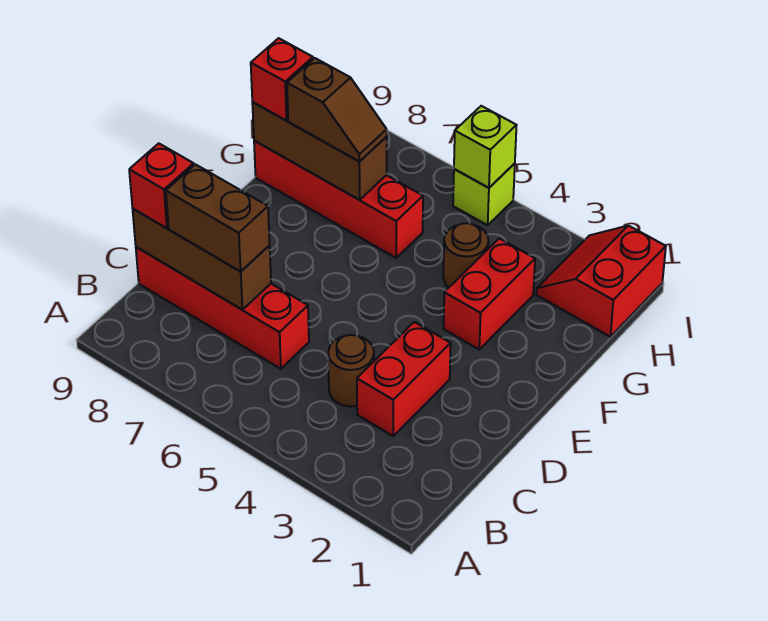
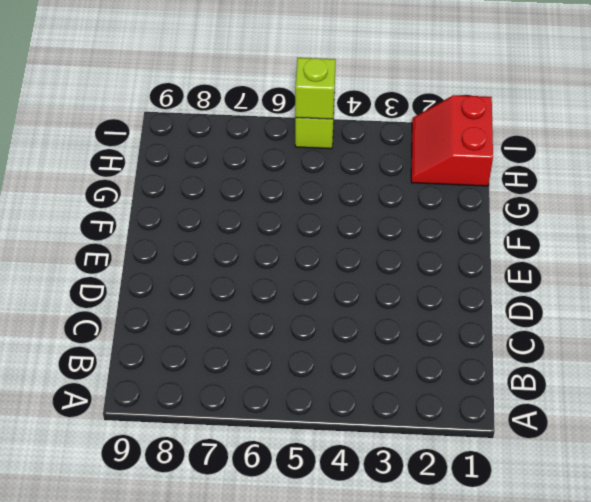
none -> red 1x2 brick [357,322,451,436]
none -> brown 1x1 round brick [328,335,374,407]
none -> red 1x4 brick [136,247,309,369]

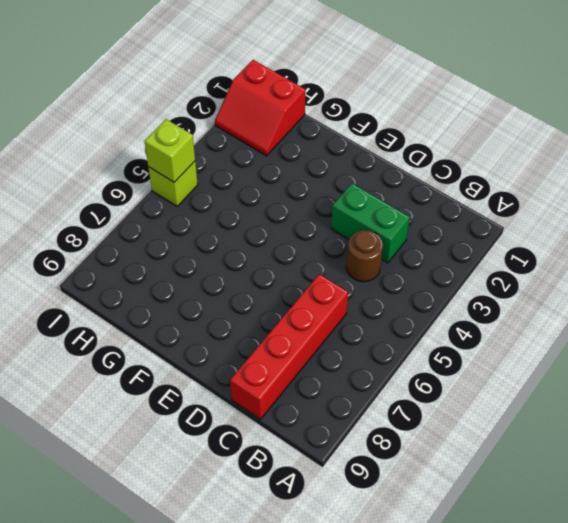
green 1x2 brick [331,183,410,263] -> red 1x2 brick [357,322,451,436]
none -> red 1x2 brick [444,238,535,349]
none -> brown 1x1 round brick [443,223,489,287]
none -> red 1x4 brick [254,141,423,258]

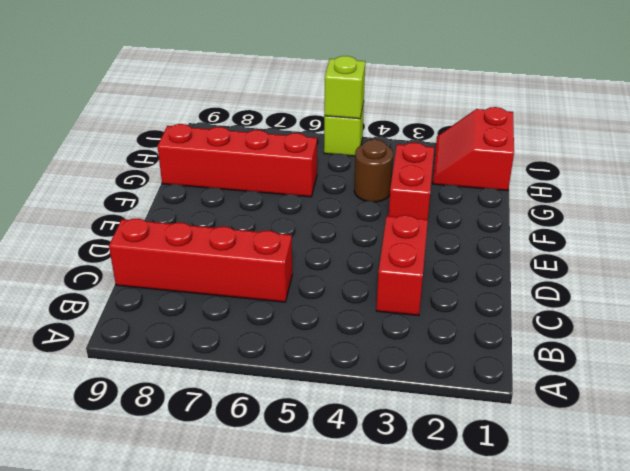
none -> brown 1x1 round brick [328,335,374,407]
none -> brown 1x3 brick [133,209,271,310]
none -> brown 1x3 brick [252,102,387,200]

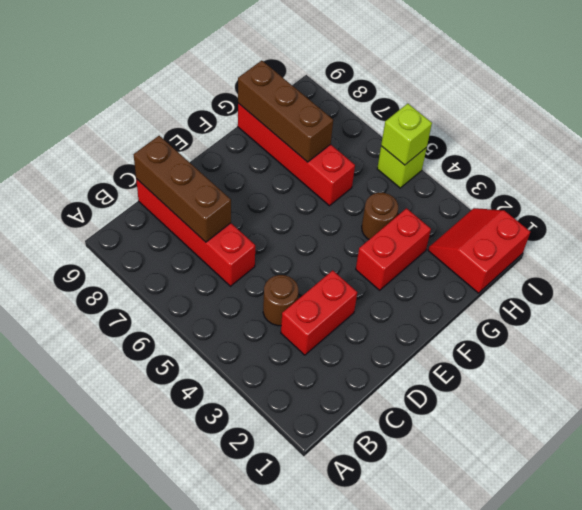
none -> brown 1x2 brick [166,164,270,272]
none -> red 1x1 brick [129,143,194,228]
none -> brown 1x2 slope [287,58,387,161]

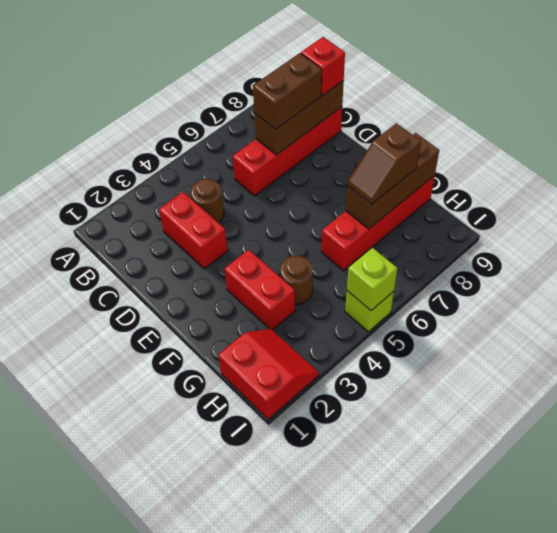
none -> red 1x1 brick [251,38,313,120]

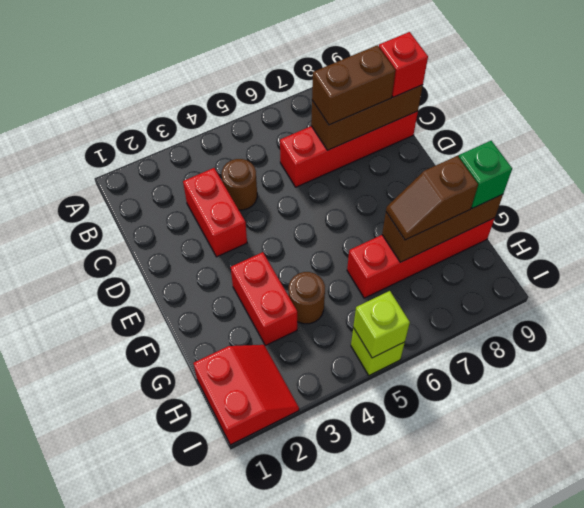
green 1x1 brick [459,141,512,208] -> red 1x1 brick [251,38,313,120]

